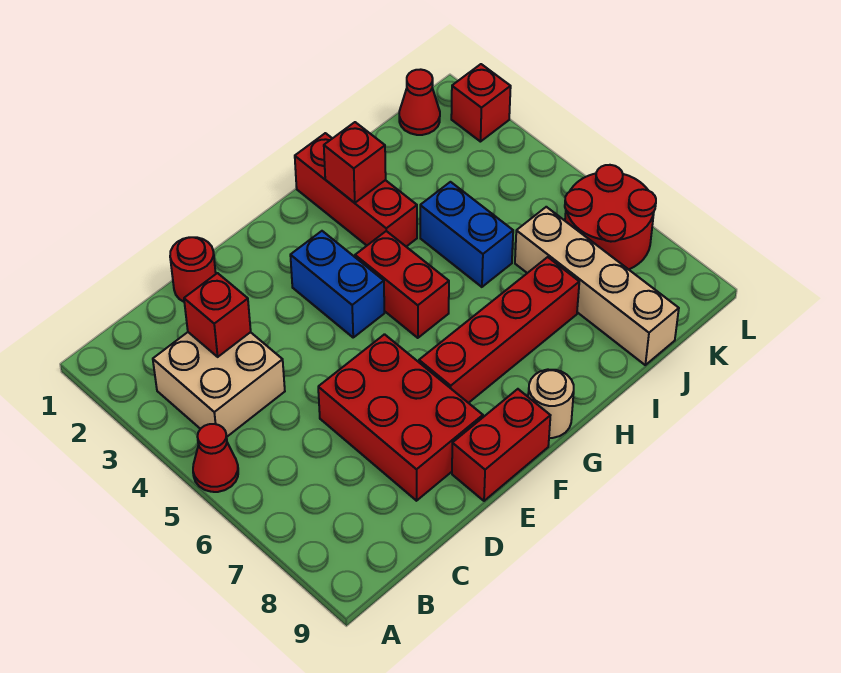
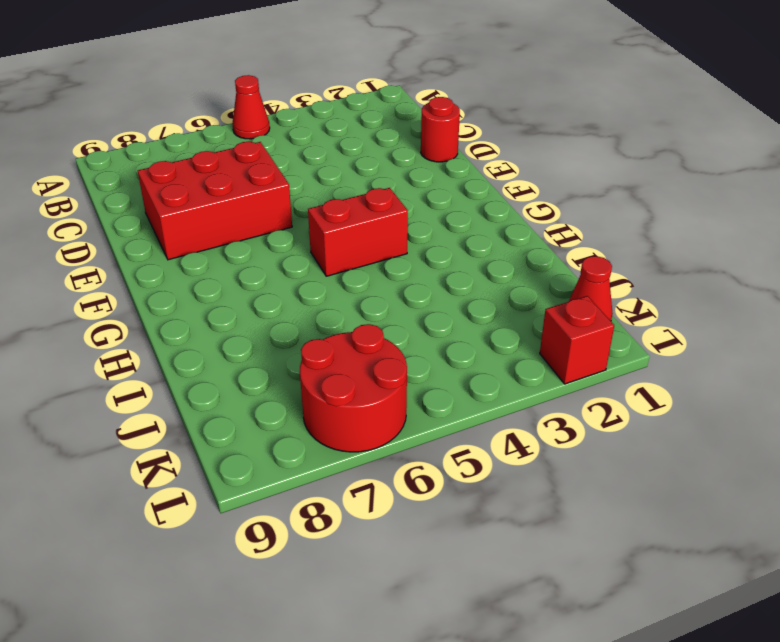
none -> tan 2x2 brick [153,332,285,437]
none -> red 1x2 brick [452,389,550,501]
none -> blue 1x2 brick [290,231,384,337]

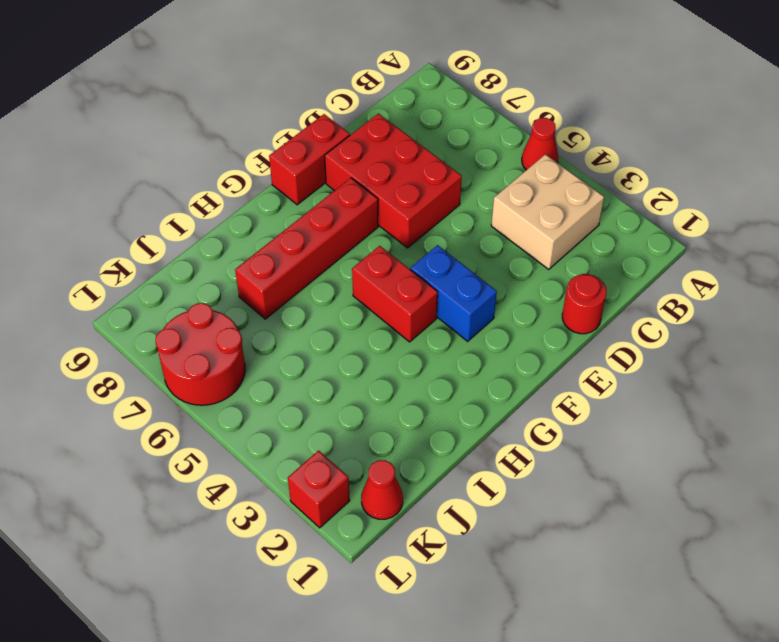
none -> tan 1x1 round brick [528,369,574,438]
none -> red 1x3 brick [295,133,417,247]
none -> blue 1x2 brick [420,182,513,287]

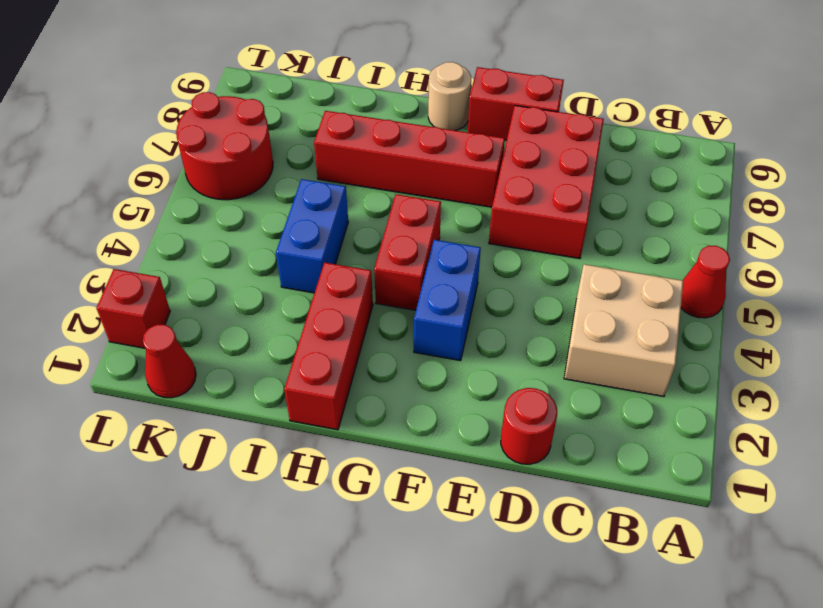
none -> tan 1x4 brick [515,207,679,365]
none -> red 1x1 brick [184,273,251,357]
none -> red 1x1 brick [324,122,386,203]

